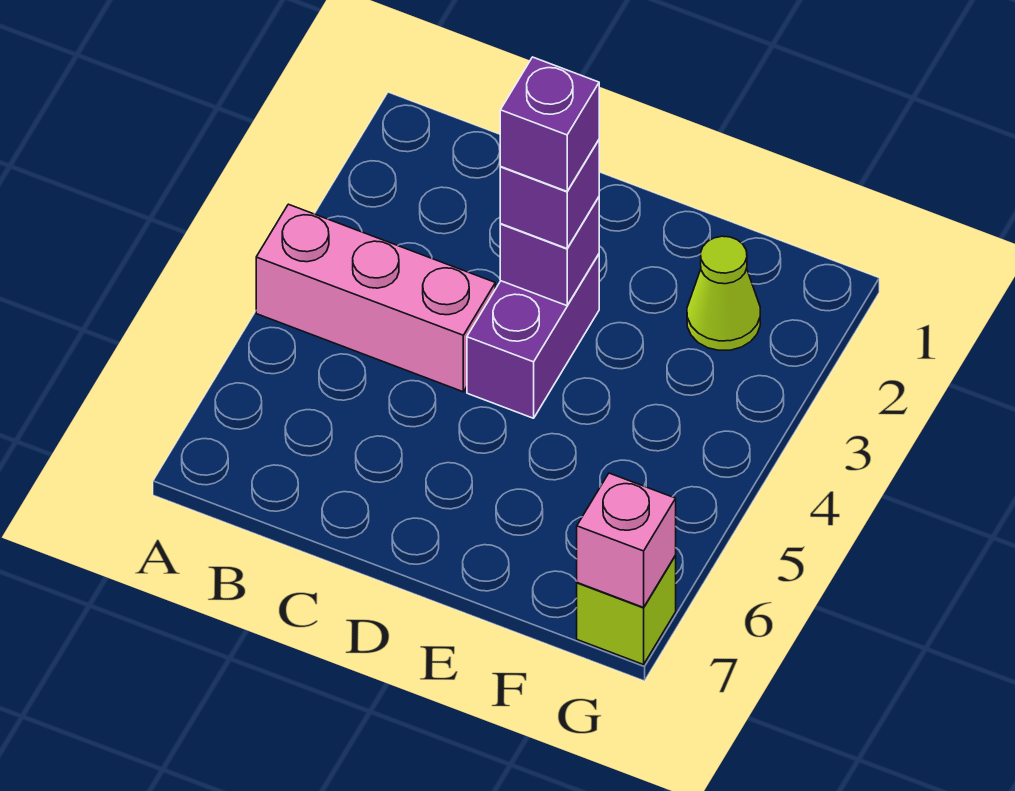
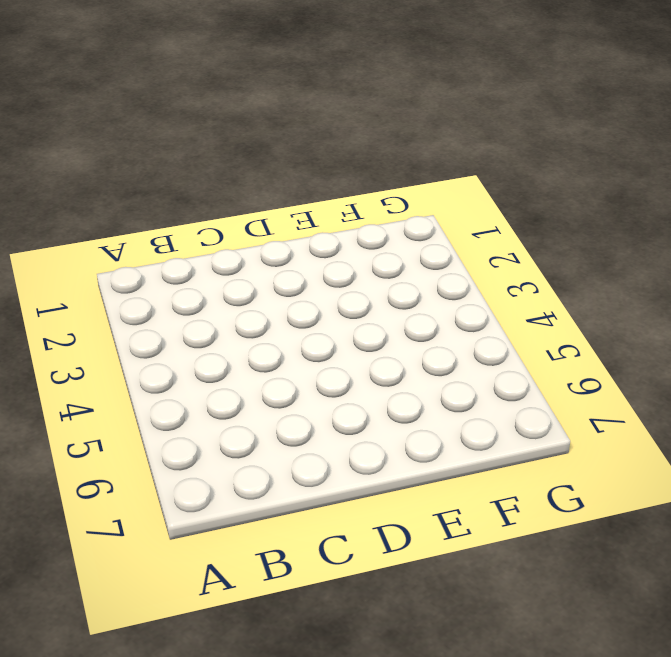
none -> pink 1x3 brick [256,204,495,392]
none -> purple 1x2 brick [467,254,599,418]

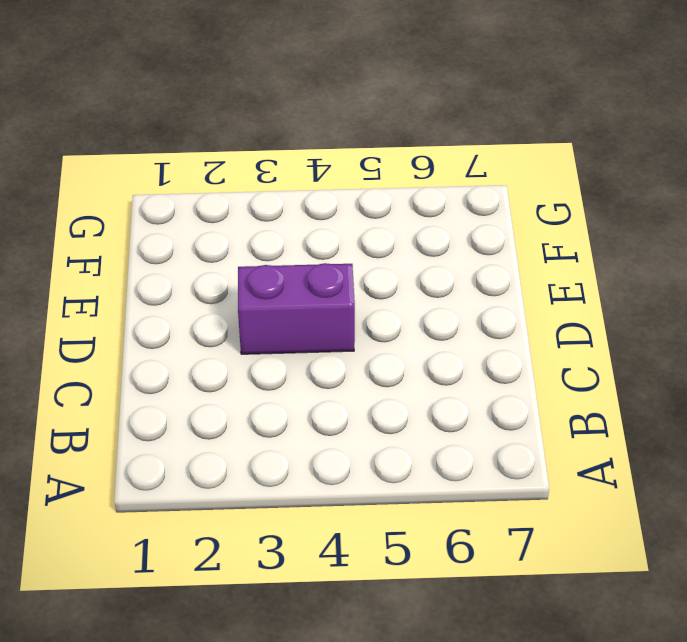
none -> pink 1x3 brick [256,204,495,392]
none -> lime 1x1 cone [687,236,760,350]

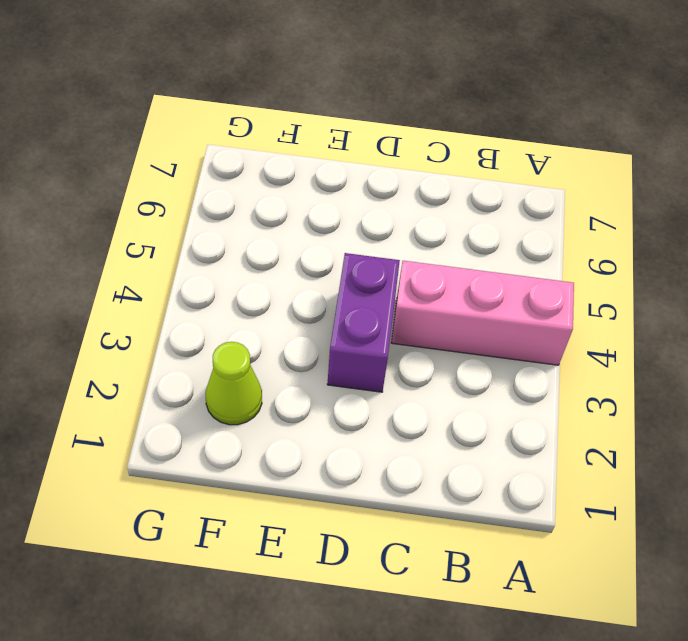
none -> lime 1x1 brick [577,556,676,665]
none -> purple 1x1 brick [500,197,599,306]

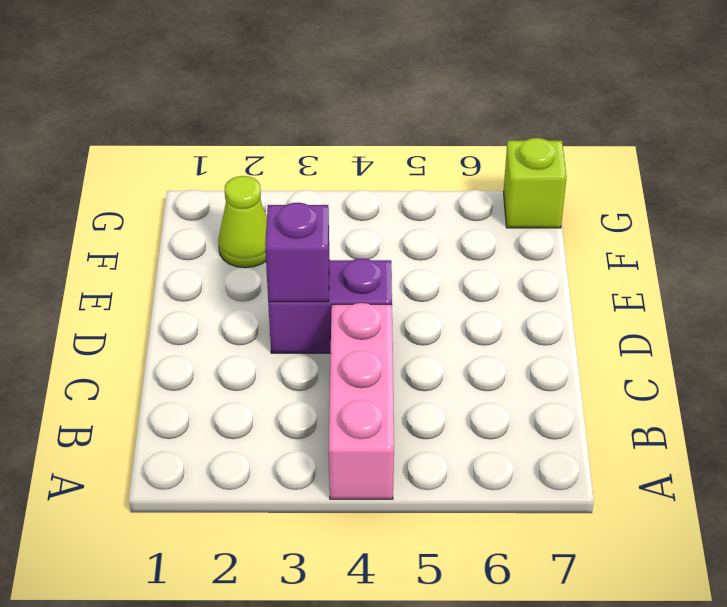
none -> pink 1x1 brick [577,473,676,607]
none -> purple 1x1 brick [500,140,599,248]

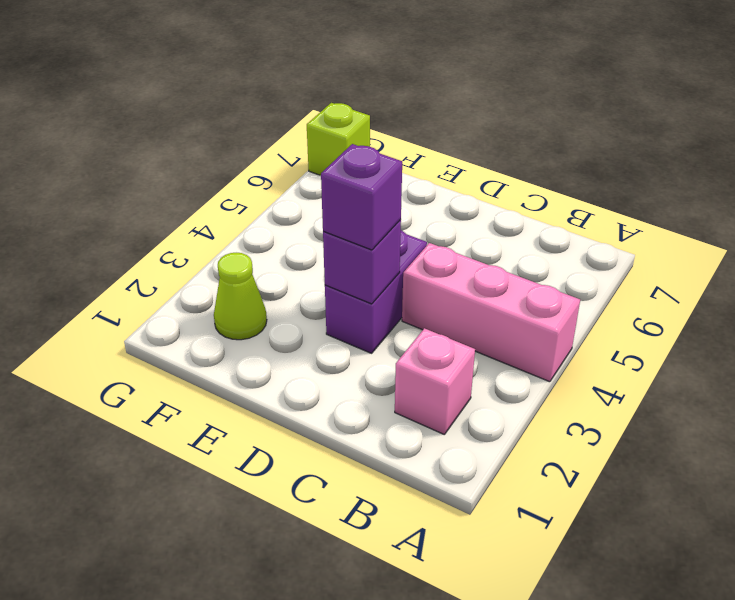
pink 1x1 brick [395,328,475,434] -> pink 1x1 brick moved to [577,473,676,607]
none -> purple 1x1 brick [500,57,599,191]

